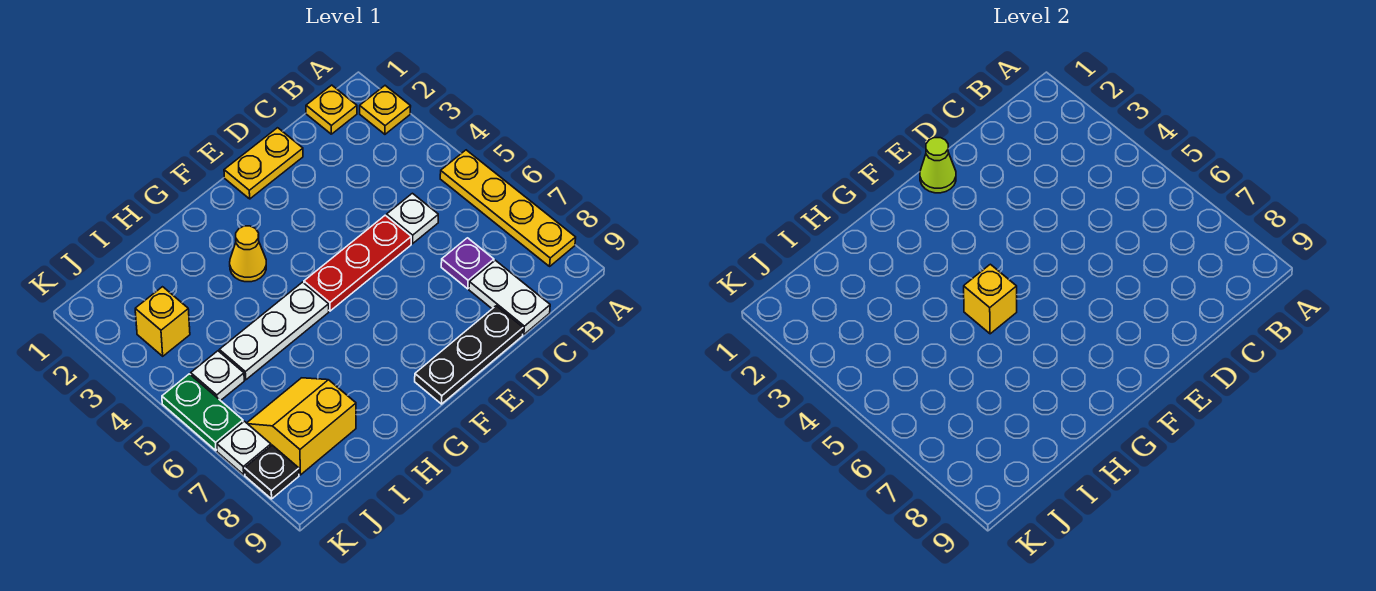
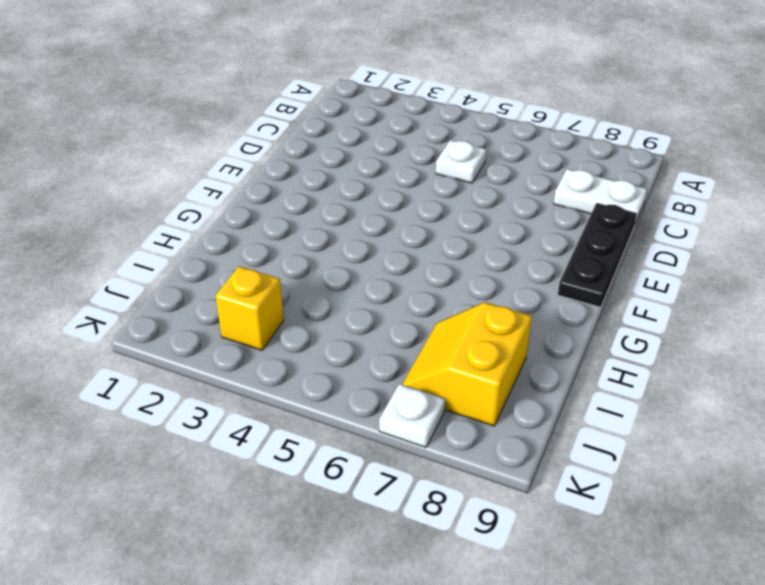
none -> yellow 1x1 plate [360,86,411,134]
none -> yellow 1x4 plate [440,150,576,266]
none -> yellow 1x1 plate [306,85,357,134]

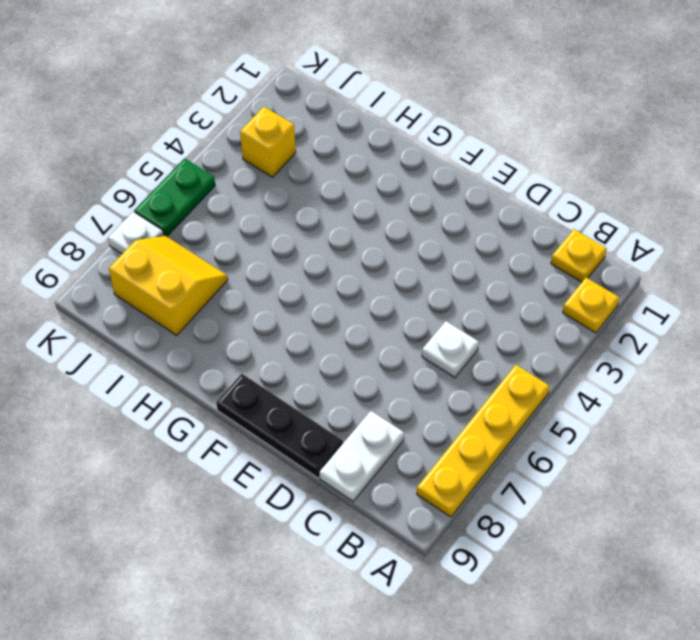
none -> purple 1x1 plate [441,238,494,289]
none -> yellow 1x2 plate [224,128,303,199]
none -> red 1x3 plate [304,215,411,311]

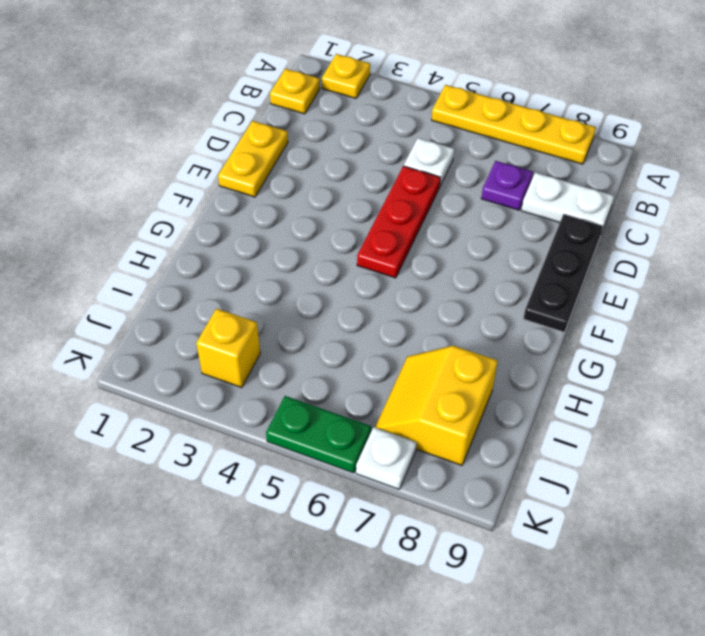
none -> yellow 1x1 cone [230,226,266,282]
none -> white 1x3 plate [219,282,329,380]
none -> white 1x1 plate [191,351,244,401]

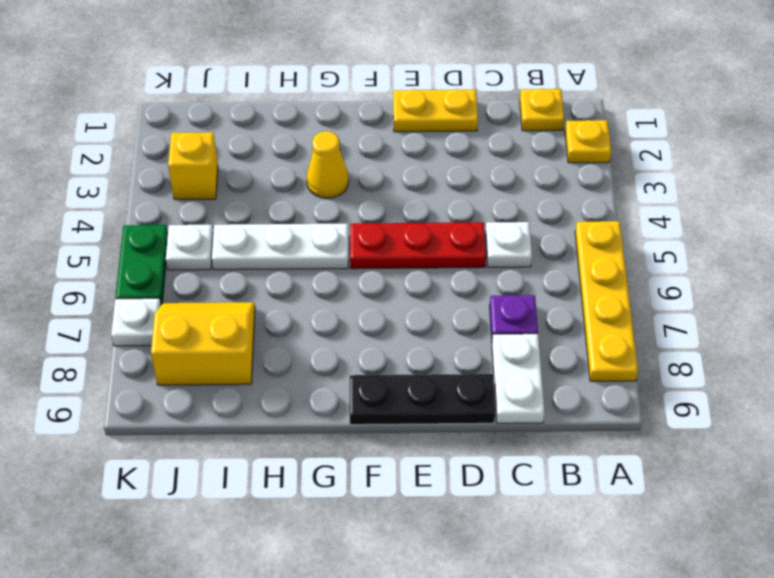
none -> black 1x1 plate [245,445,299,499]
none -> lime 1x1 cone [920,138,956,193]
none -> yellow 1x1 brick [964,264,1017,334]

